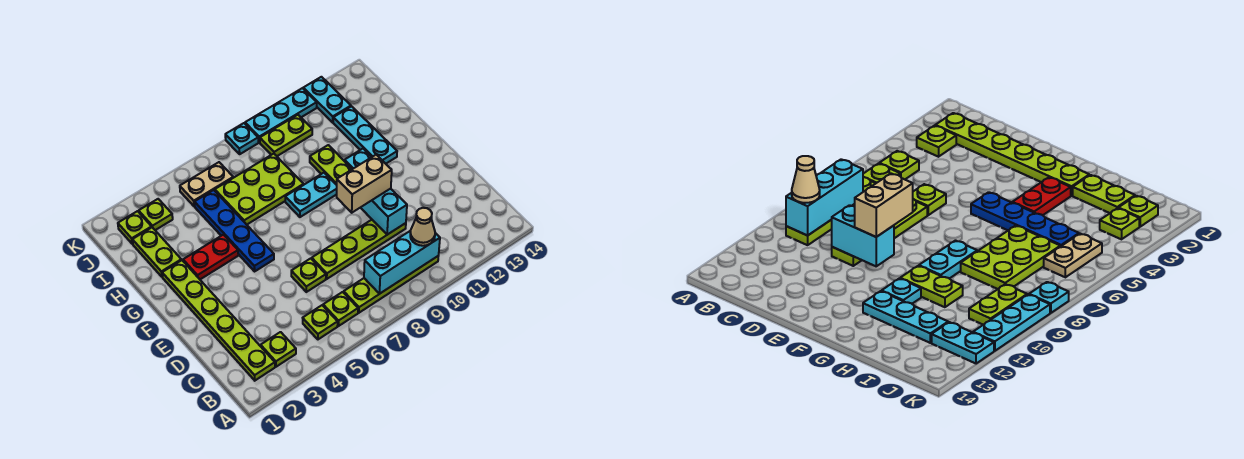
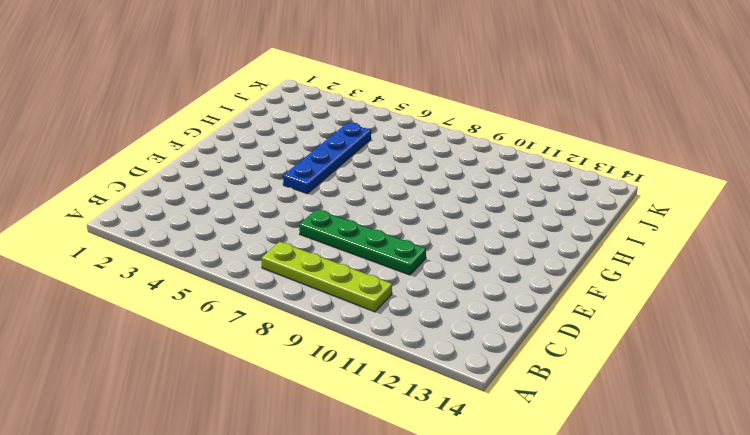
green 1x4 plate [299,209,426,275] -> lime 1x4 plate [312,220,406,279]
none -> lime 1x6 plate [162,260,275,380]
none -> lime 1x1 plate [261,332,296,367]
none -> lime 1x1 plate [303,305,338,339]

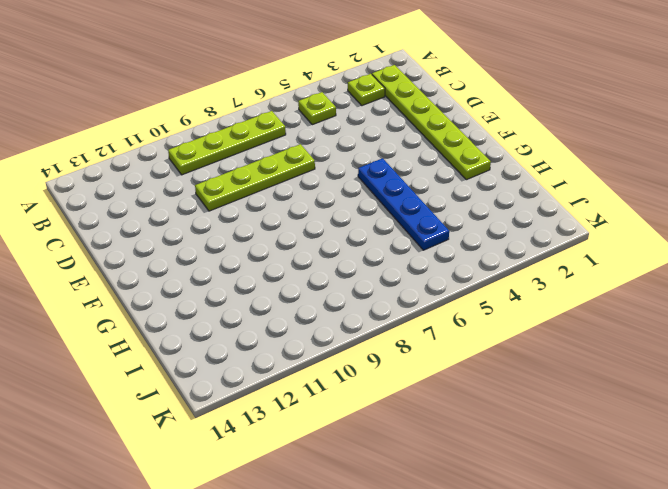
none -> lime 1x1 plate [323,292,358,326]
none -> lime 1x1 plate [291,258,326,292]
none -> red 1x2 plate [183,235,238,279]

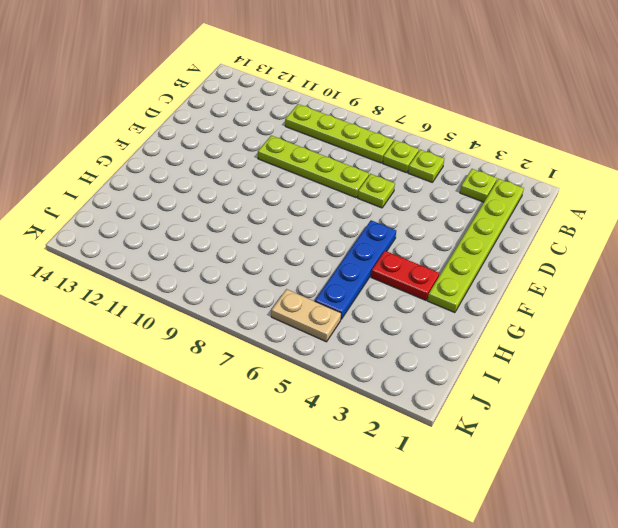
none -> cyan 1x2 plate [285,173,337,217]
none -> lime 1x2 plate [310,145,352,185]
none -> cyan 1x1 plate [345,149,371,169]

